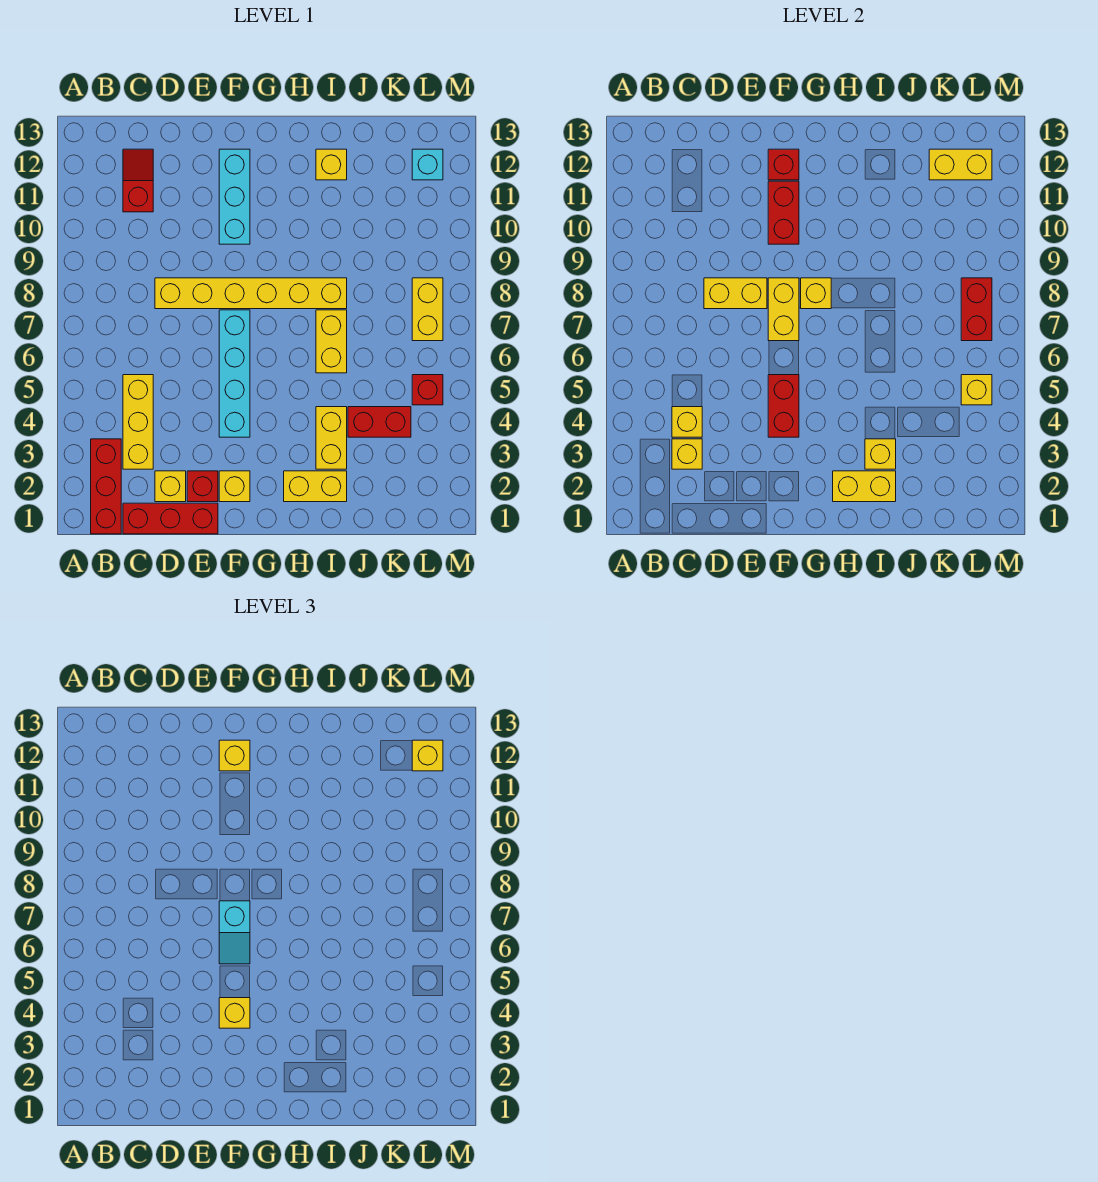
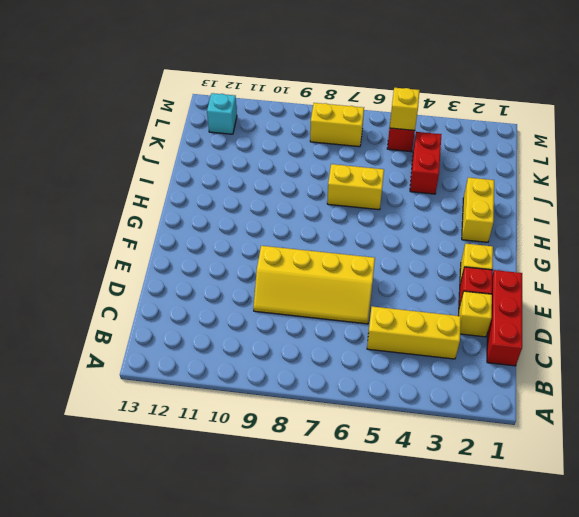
yellow 2x4 slope [253,246,375,324] -> yellow 1x6 brick [155,278,347,309]
none -> red 1x3 brick [91,439,121,534]
none -> red 1x2 slope [123,149,153,212]
none -> cyan 1x4 brick [219,310,250,437]
none -> cyan 1x3 brick [219,149,250,244]

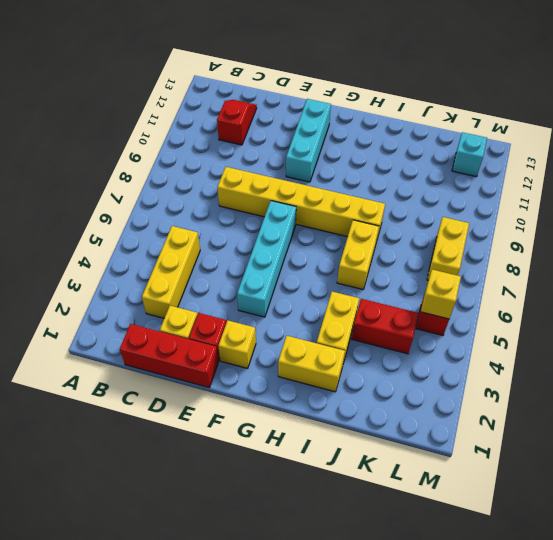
none -> red 1x3 brick [91,439,121,534]
none -> yellow 1x1 brick [316,149,347,180]
none -> yellow 1x1 brick [672,439,702,469]
none -> yellow 1x1 brick [672,407,702,437]

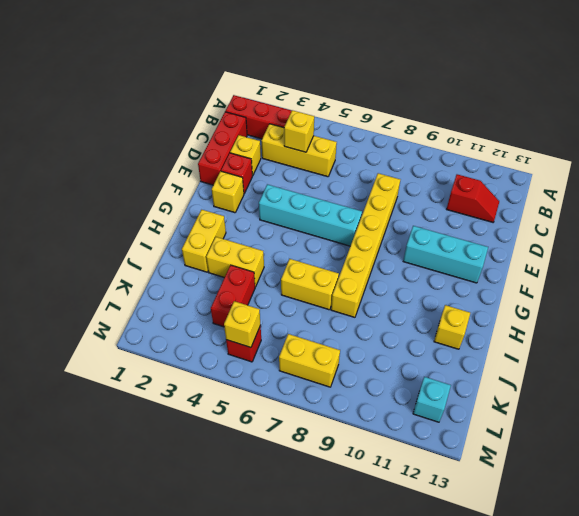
none -> yellow 1x1 brick [672,439,702,469]
none -> yellow 1x2 brick [704,278,767,309]
none -> red 1x2 brick [768,375,799,437]
none -> yellow 1x2 brick [768,278,799,341]

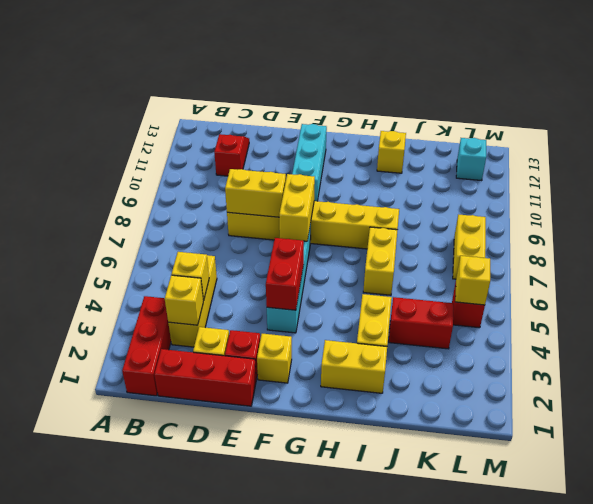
none -> red 1x2 brick [768,181,799,244]
none -> red 1x1 brick [768,149,799,180]
none -> yellow 1x1 brick [801,278,831,309]
none -> yellow 1x2 brick [833,471,896,502]

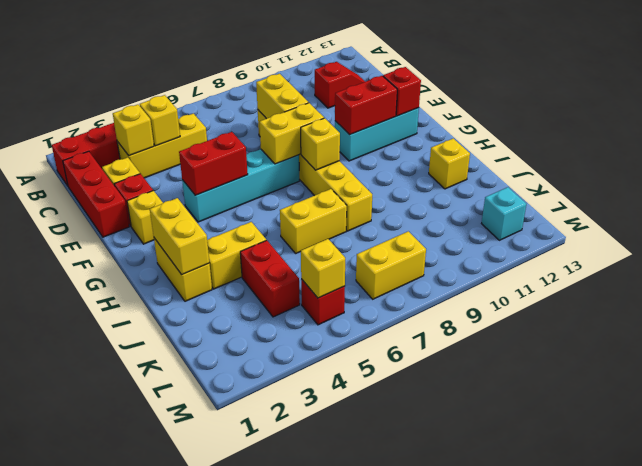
none -> yellow 1x1 brick [865,439,896,469]
none -> yellow 1x2 brick [929,149,992,180]
none -> red 1x2 brick [961,278,992,341]
none -> yellow 1x1 brick [219,998,250,1028]

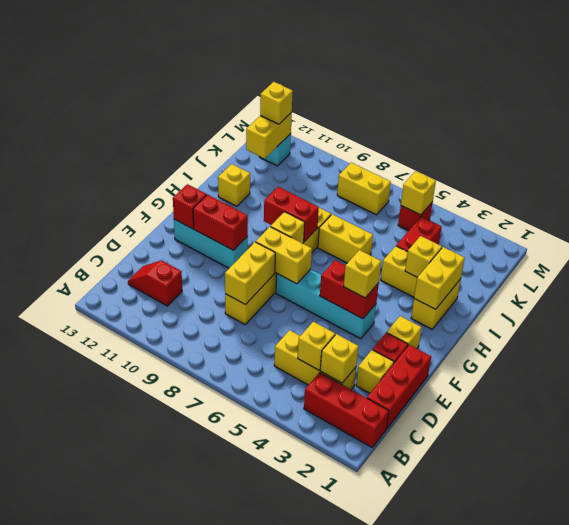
red 1x2 brick [264,187,319,242] -> red 1x2 brick moved to [961,278,992,341]
none -> cyan 1x2 slope [219,901,250,964]
none -> yellow 1x1 brick [219,740,250,771]

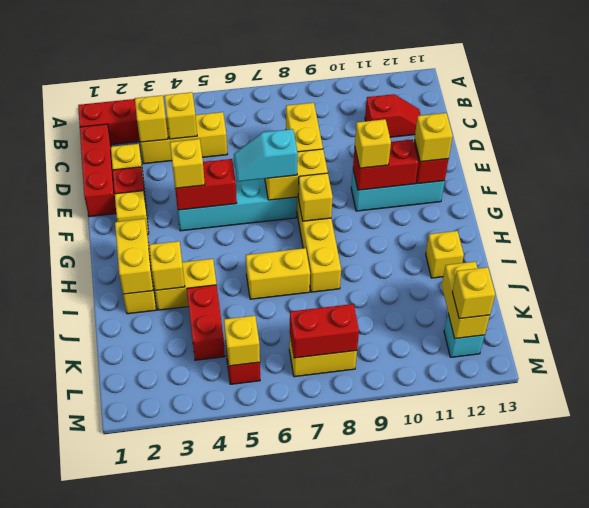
yellow 1x1 brick [355,119,391,168] -> none

